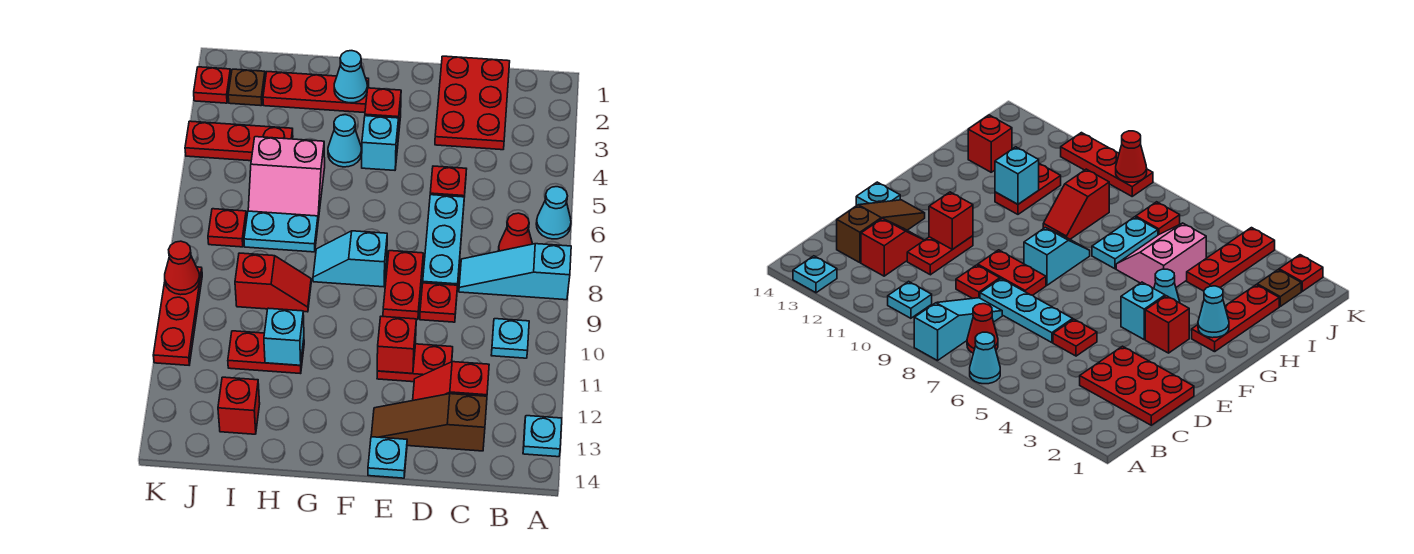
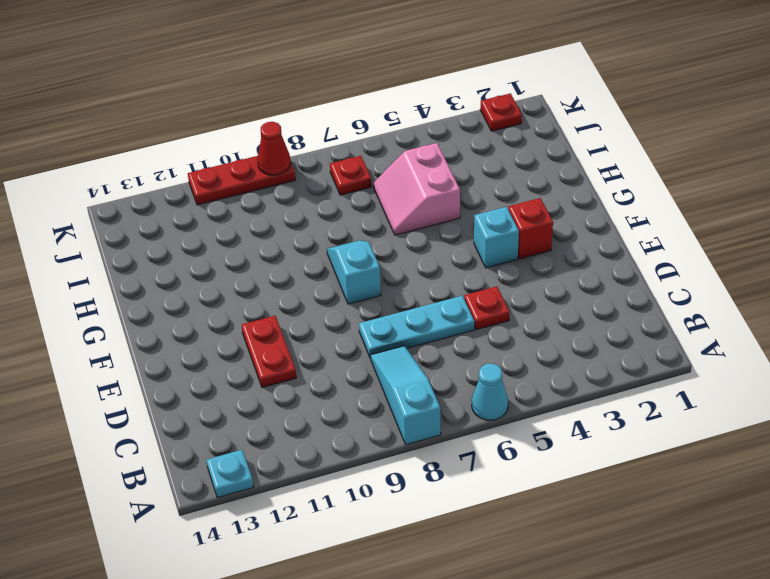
none -> red 1x1 cone [498,213,532,251]
none -> cyan 1x1 plate [491,319,529,358]
none -> red 2x3 plate [435,56,510,150]
none -> red 1x2 slope [413,362,489,400]

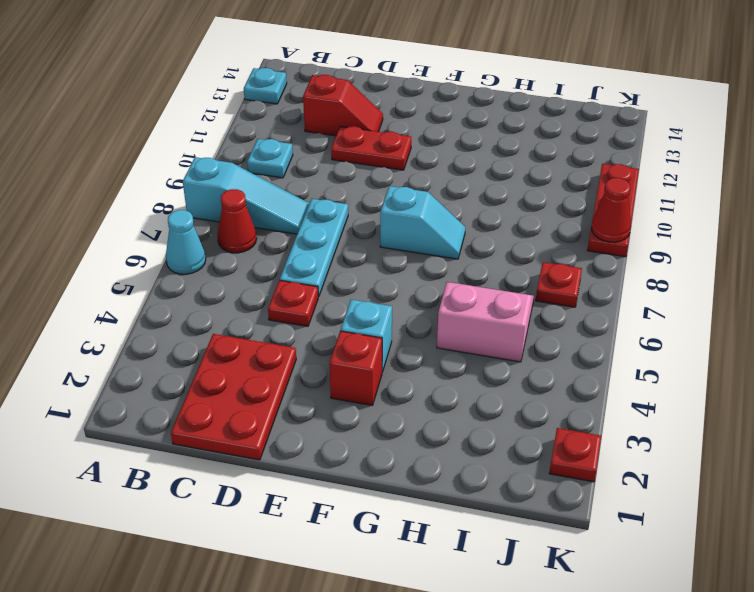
none -> brown 1x3 slope [371,394,487,451]
none -> red 1x1 plate [420,283,458,322]
none -> red 1x2 plate [383,251,423,320]
none -> cyan 1x1 plate [368,437,407,478]

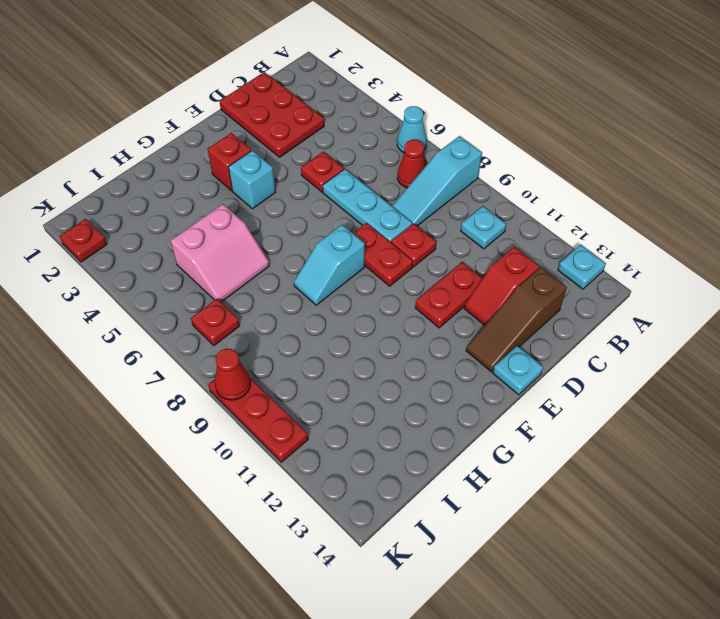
none -> red 1x3 plate [263,72,369,113]
none -> cyan 1x1 cone [328,115,361,167]
none -> cyan 1x2 plate [244,211,318,252]
none -> red 1x2 slope [235,253,311,312]

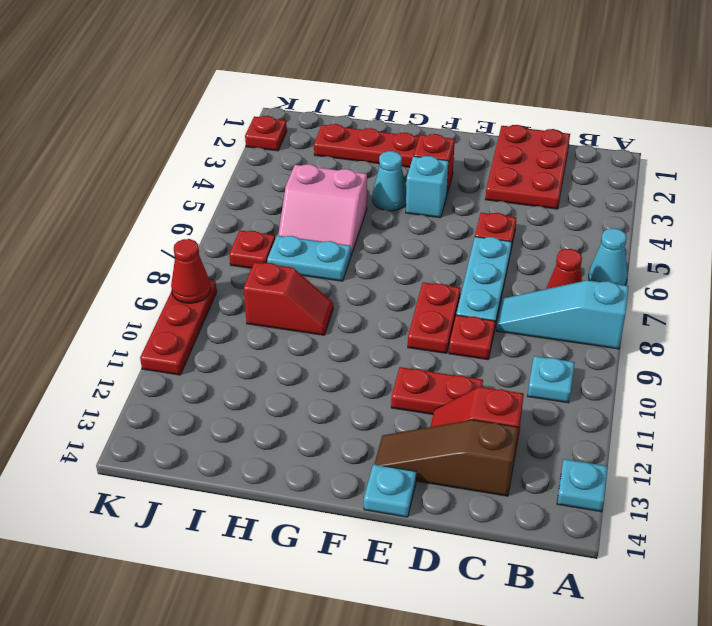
none -> cyan 1x2 slope [313,231,387,287]
none -> red 1x2 plate [228,331,304,374]
none -> red 1x3 plate [185,121,293,161]
none -> red 1x1 brick [218,377,260,434]

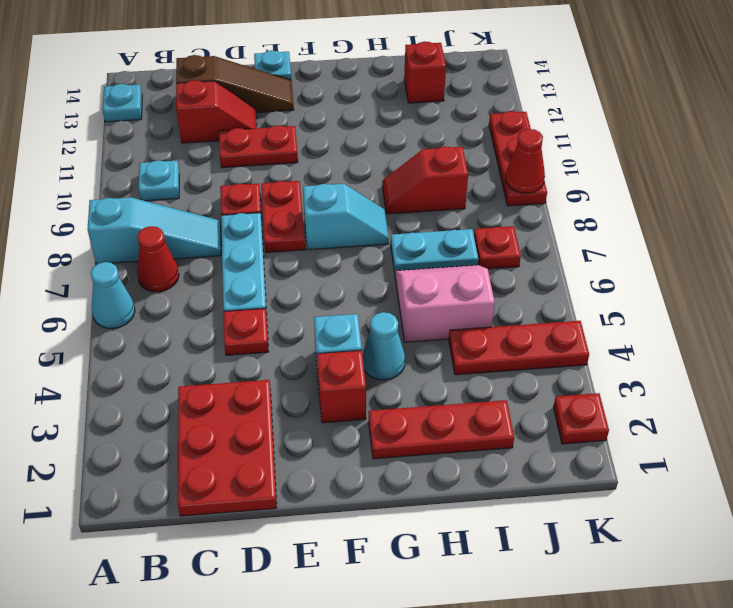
none -> red 1x2 plate [228,331,304,374]
none -> brown 1x1 plate [228,69,265,106]
none -> red 1x1 brick [377,316,416,374]
none -> cyan 1x1 cone [334,51,367,103]

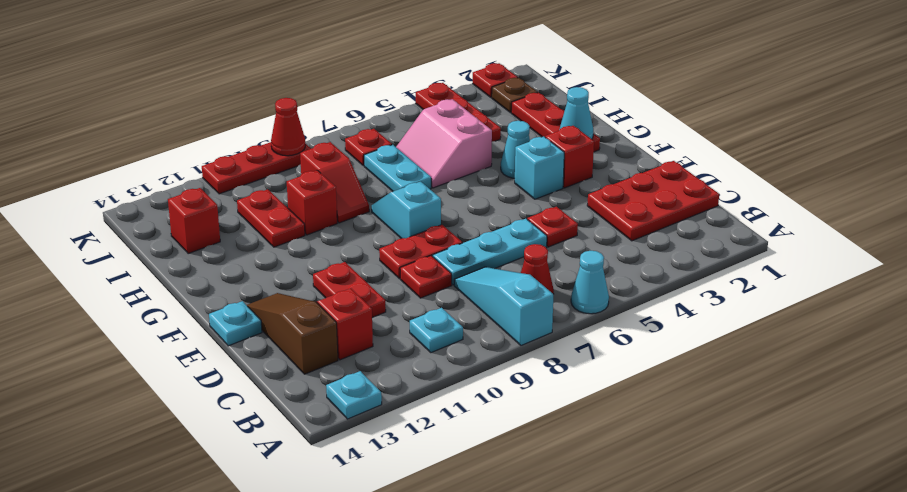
red 1x1 brick [287,170,337,235] -> red 1x1 brick moved to [377,316,416,374]
none -> cyan 1x1 brick [264,308,304,365]

